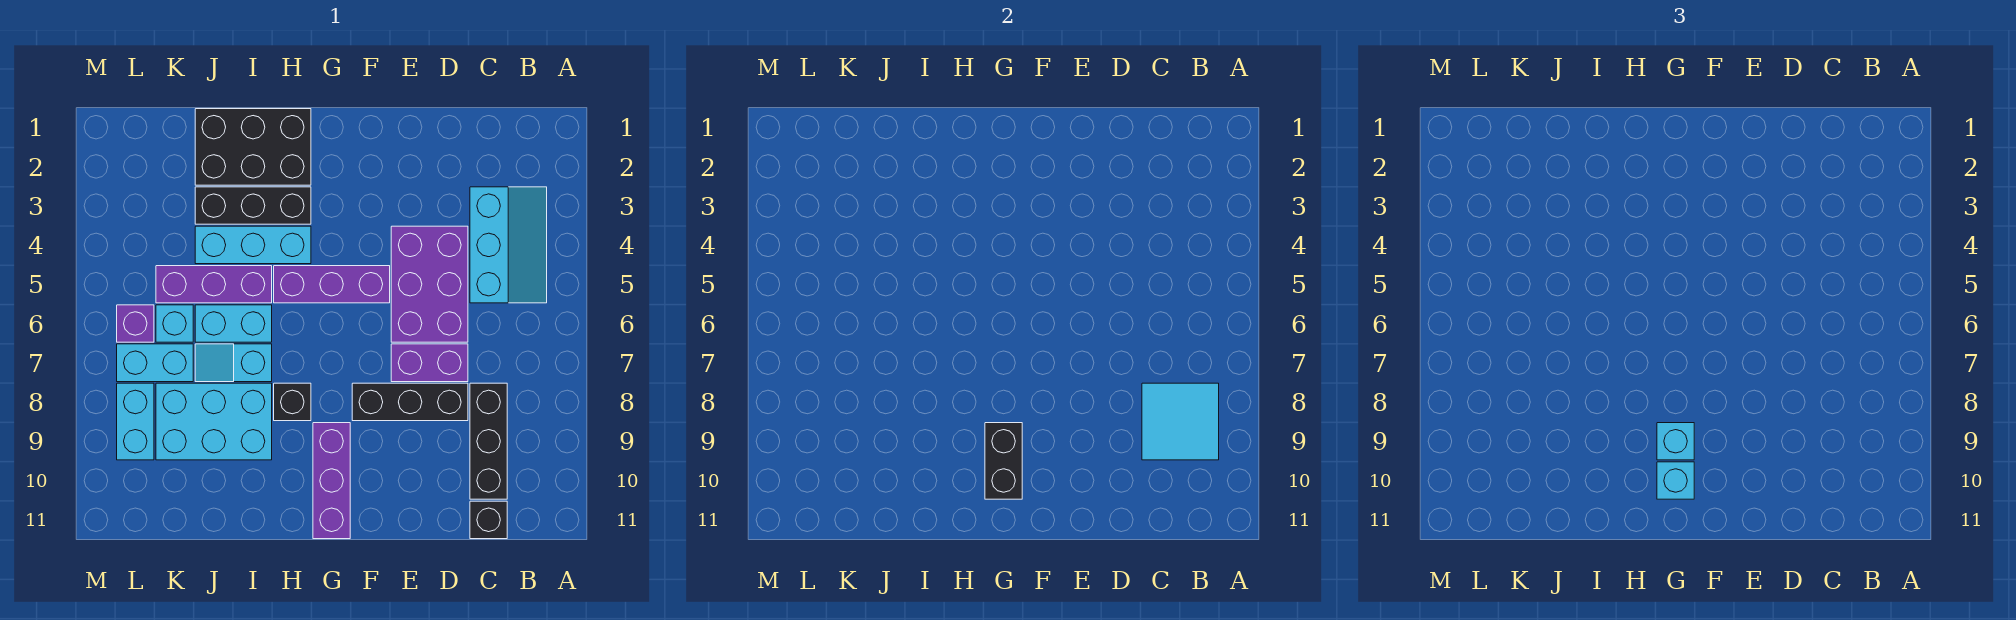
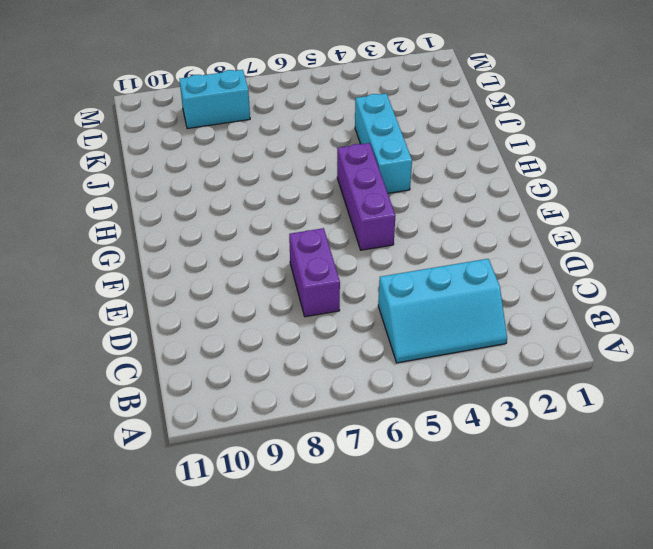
none -> black 1x3 brick [470,383,507,499]
none -> black 1x1 brick [470,501,507,539]
none -> purple 2x3 brick [391,226,468,342]

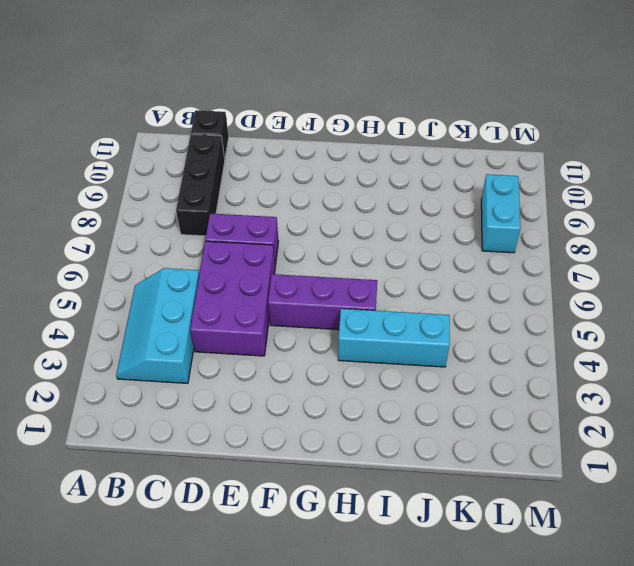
none -> black 1x3 brick [352,383,468,421]
none -> purple 1x3 brick [313,423,350,539]
none -> black 2x3 brick [195,109,311,185]

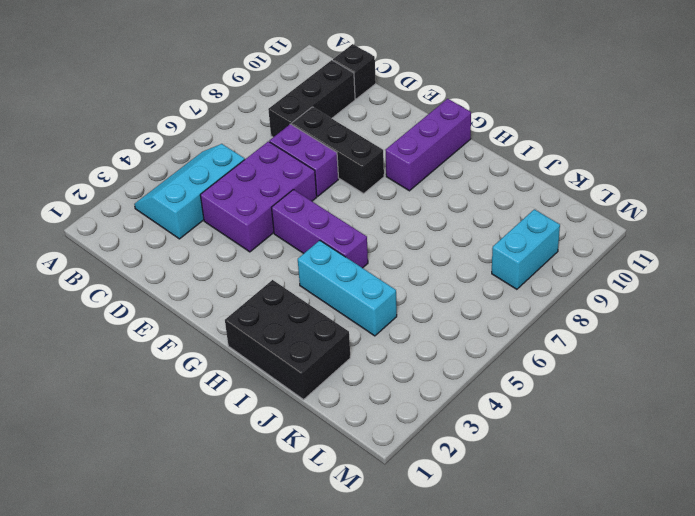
none -> black 1x3 brick [195,187,311,224]
none -> black 1x1 brick [274,383,311,421]
none -> purple 1x3 brick [156,266,272,303]

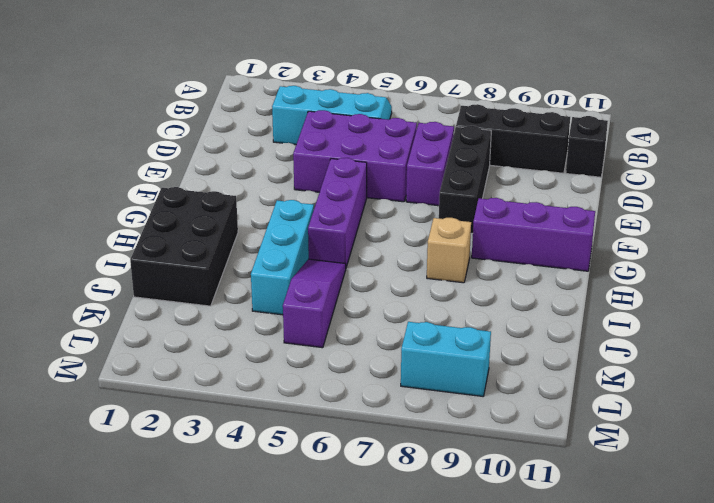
tan 1x1 brick [427,218,471,283] -> black 1x1 brick [274,383,311,421]
purple 1x3 slope [283,259,346,348] -> purple 1x3 brick [156,266,272,303]
none -> black 1x3 brick [195,187,311,224]
none -> cyan 1x2 brick [195,305,272,342]
none -> cyan 1x2 slope [195,344,272,382]

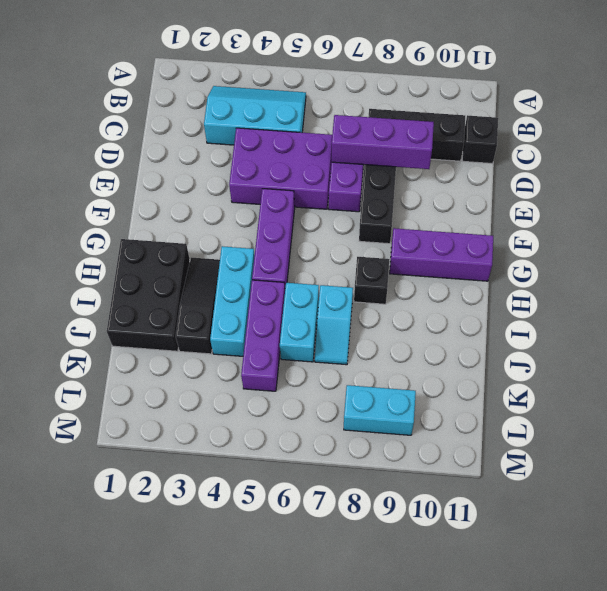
purple 1x3 brick [332,115,434,169] -> none
black 1x3 slope [176,257,220,354] -> black 1x3 brick [195,187,311,224]
none -> cyan 2x3 brick [156,383,272,460]
none -> cyan 1x1 brick [156,305,193,342]
none -> cyan 1x2 brick [117,344,193,382]

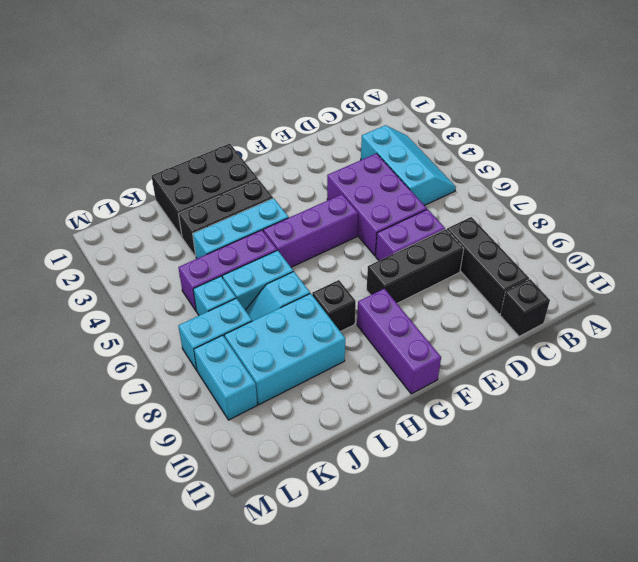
none -> purple 1x1 brick [117,305,154,342]
none -> cyan 2x2 tile [1142,383,1219,460]
none -> black 1x2 brick [985,423,1022,499]

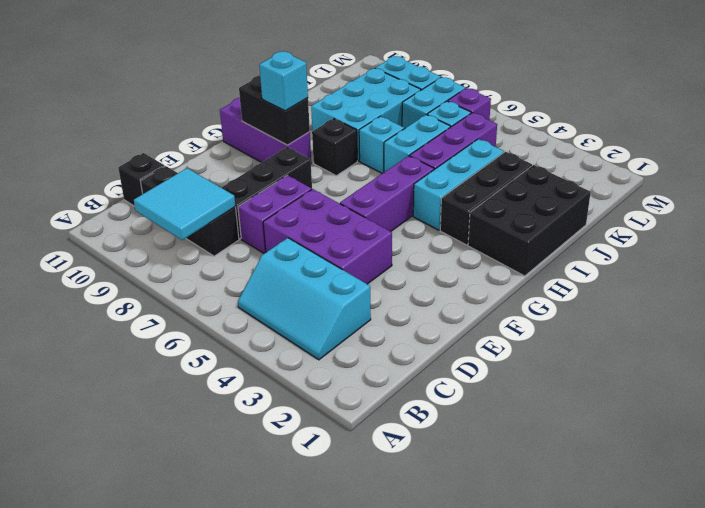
none -> cyan 1x1 brick [1657,462,1694,499]

